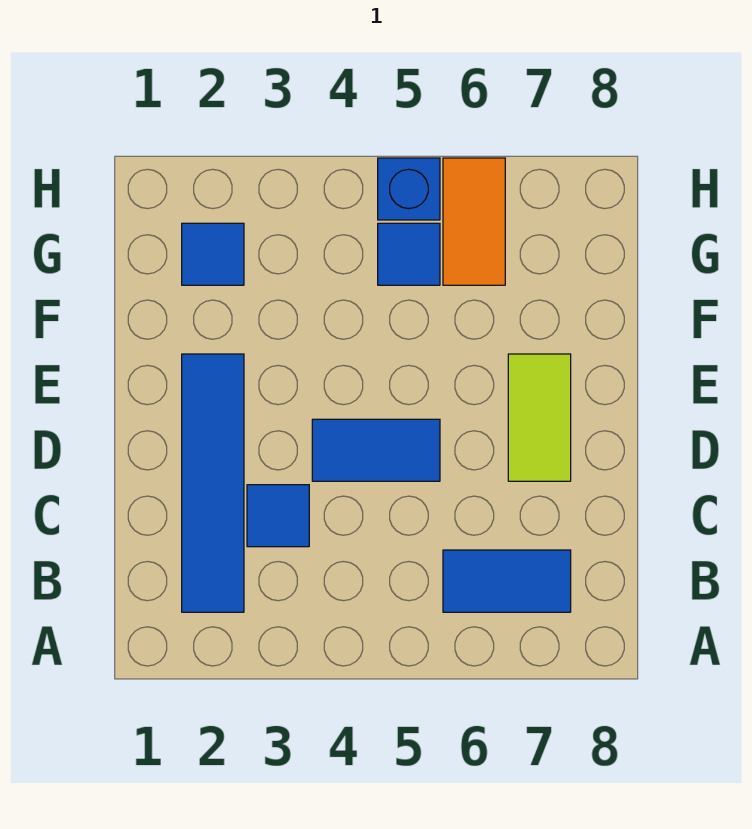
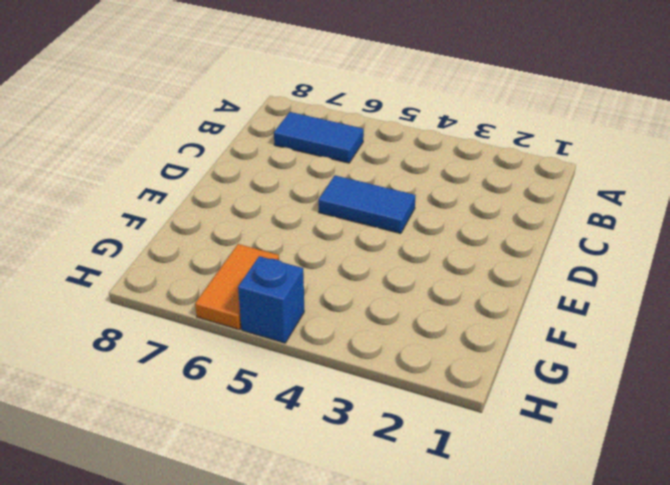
none -> blue 1x4 tile [182,354,244,612]
none -> blue 1x1 tile [247,485,309,547]

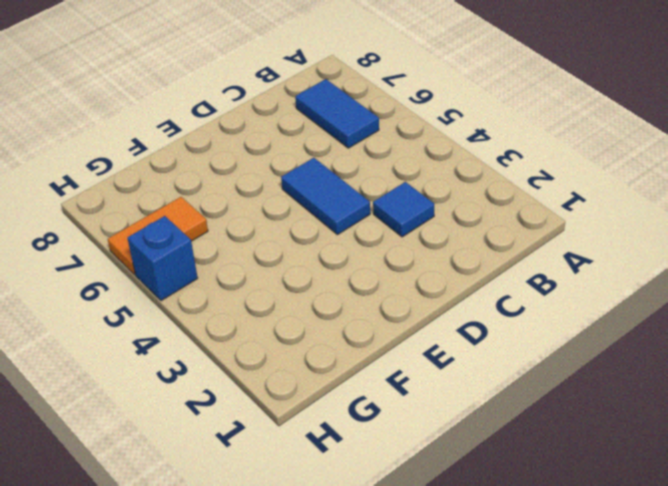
none -> blue 1x4 tile [182,354,244,612]
none -> lime 1x2 tile [508,354,571,481]

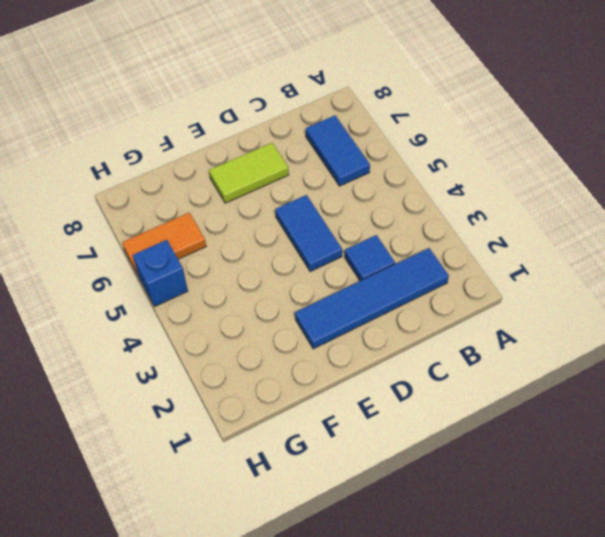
none -> blue 1x1 tile [182,223,244,285]
none -> blue 1x1 tile [378,223,440,285]

